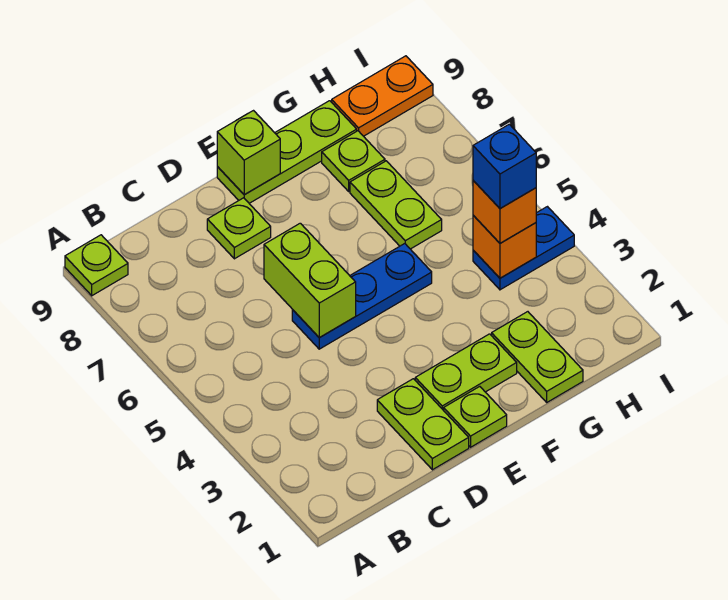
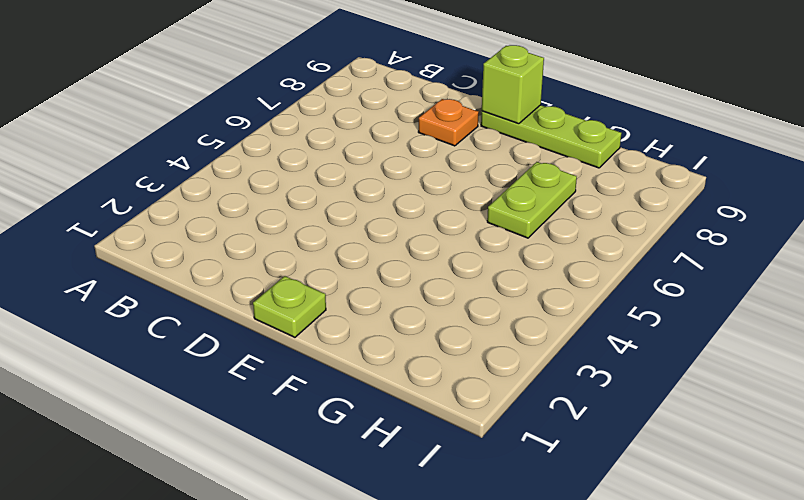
orange 1x1 plate [418,99,479,146] -> lime 1x1 plate [207,198,271,259]
none -> lime 1x1 plate [65,235,128,296]
none -> lime 1x2 plate [377,379,469,470]
none -> blue 1x3 plate [292,244,432,349]

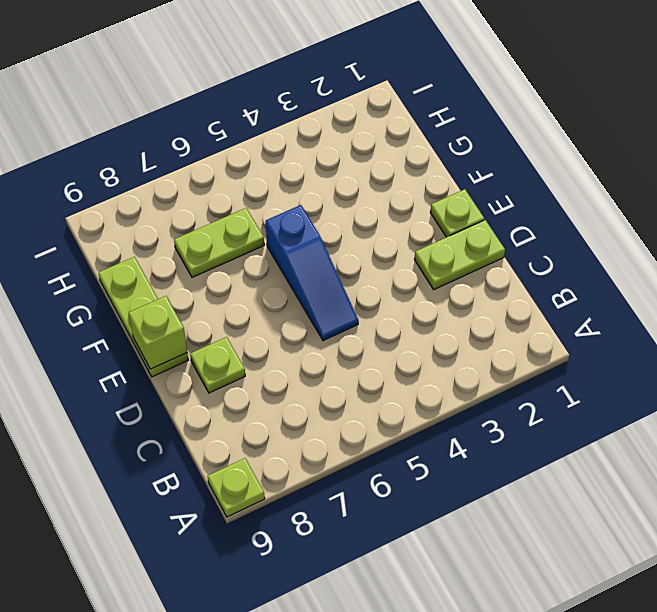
blue 1x3 slope [266,205,359,341] -> blue 1x3 plate [292,244,432,349]
none -> lime 1x2 plate [415,334,517,410]
none -> lime 1x2 plate [492,312,583,402]
none -> lime 1x1 plate [322,131,385,191]

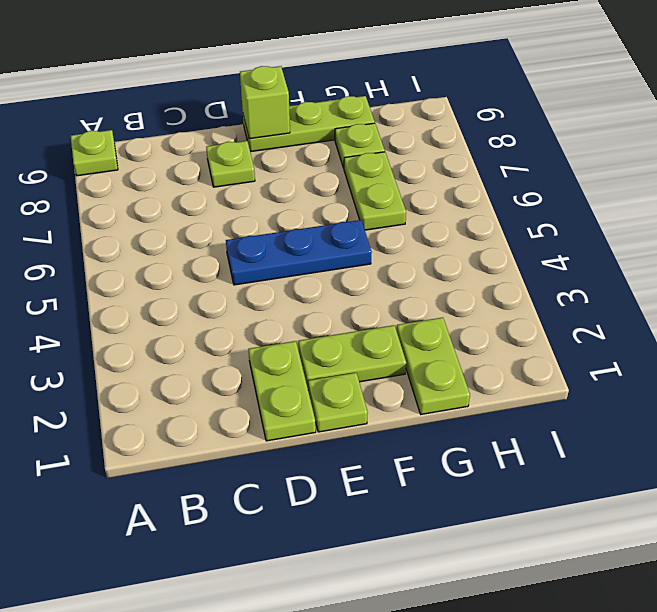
none -> blue 1x2 plate [473,207,574,290]
none -> orange 1x2 plate [332,56,433,136]
none -> lime 1x2 brick [264,223,356,338]

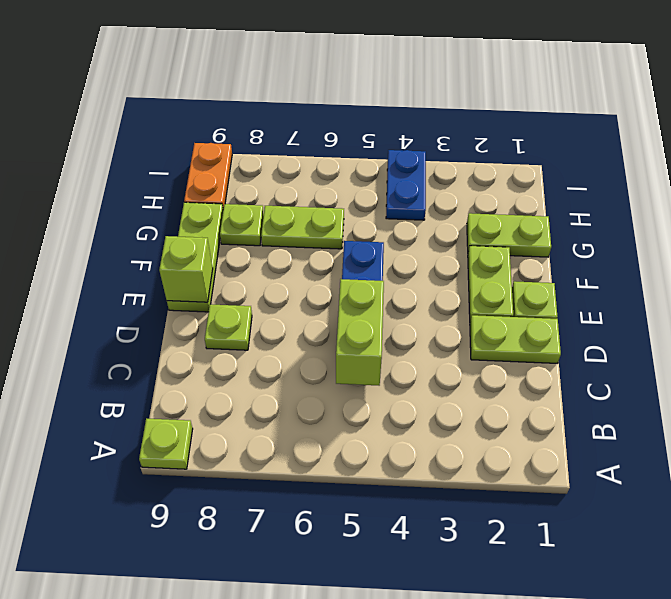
lime 1x2 brick [336,279,384,385] -> lime 1x2 brick turned to [264,223,356,338]
none -> orange 1x1 brick [473,215,536,278]
none -> orange 1x1 brick [473,181,536,243]
none -> blue 1x1 brick [473,124,536,208]

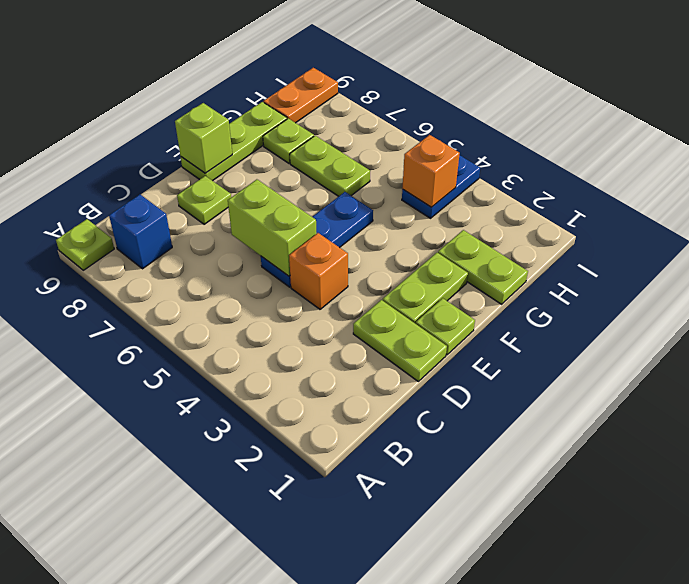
blue 1x1 brick [109,195,172,269] -> blue 1x1 brick moved to [473,124,536,208]
orange 1x1 brick [289,233,348,309] -> orange 1x1 brick moved to [473,181,536,243]

